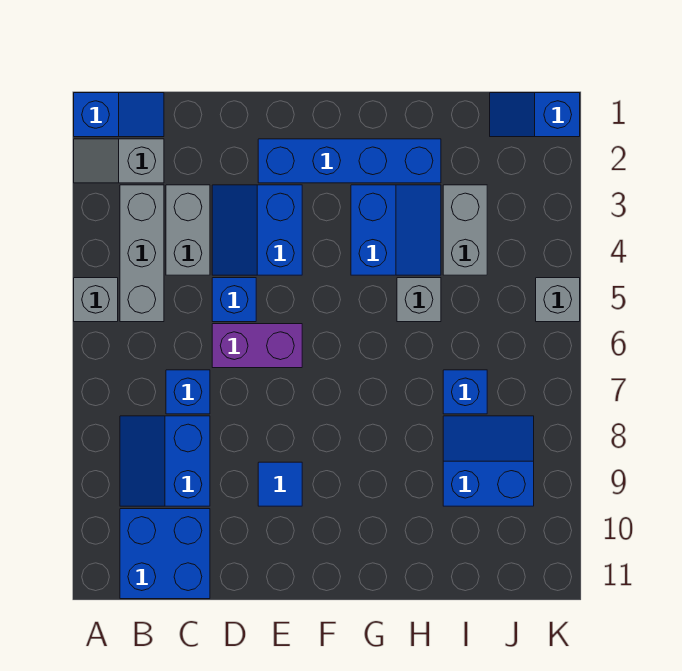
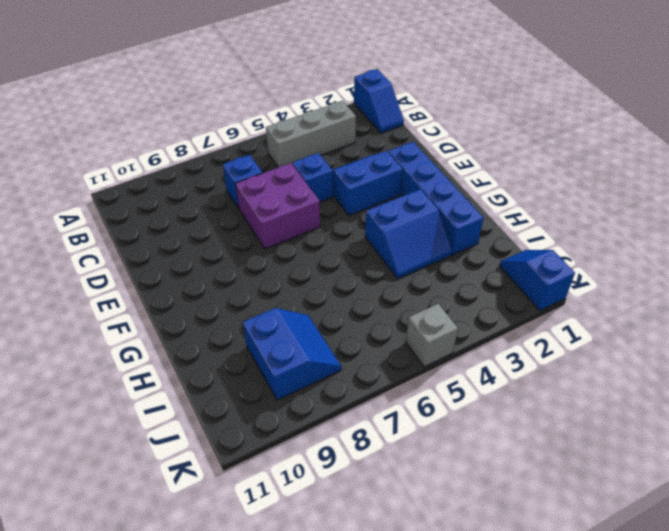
purple 2x2 brick [236,163,320,249] -> purple 1x2 brick [212,324,302,368]
none -> grey 1x2 slope [74,139,164,183]
none -> grey 1x1 brick [74,278,118,322]
none -> blue 2x2 slope [120,416,210,506]

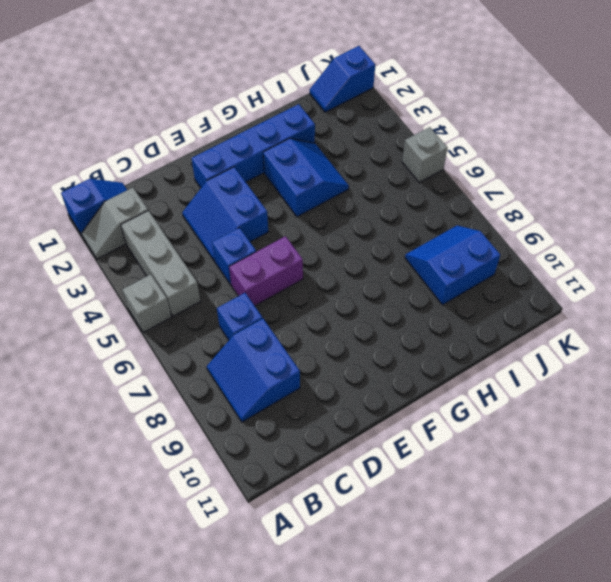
none -> blue 2x2 brick [120,509,210,599]
none -> grey 1x2 brick [166,185,210,275]
none -> blue 1x1 tile [258,462,302,506]

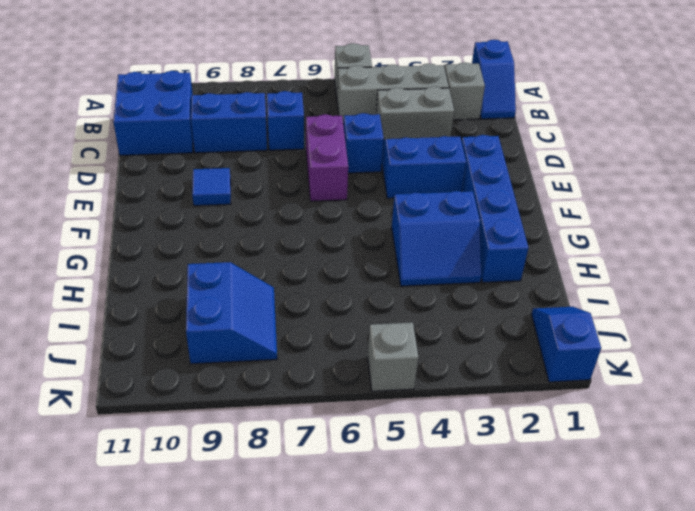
none -> grey 1x1 brick [397,278,441,322]
none -> grey 1x2 brick [443,185,487,275]
none -> blue 1x1 brick [443,370,487,414]

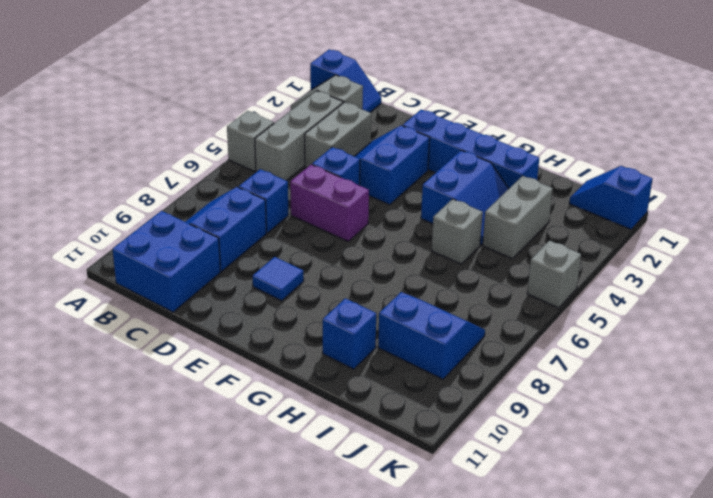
blue 1x1 brick [323,298,376,369] -> blue 1x1 brick moved to [443,370,487,414]

